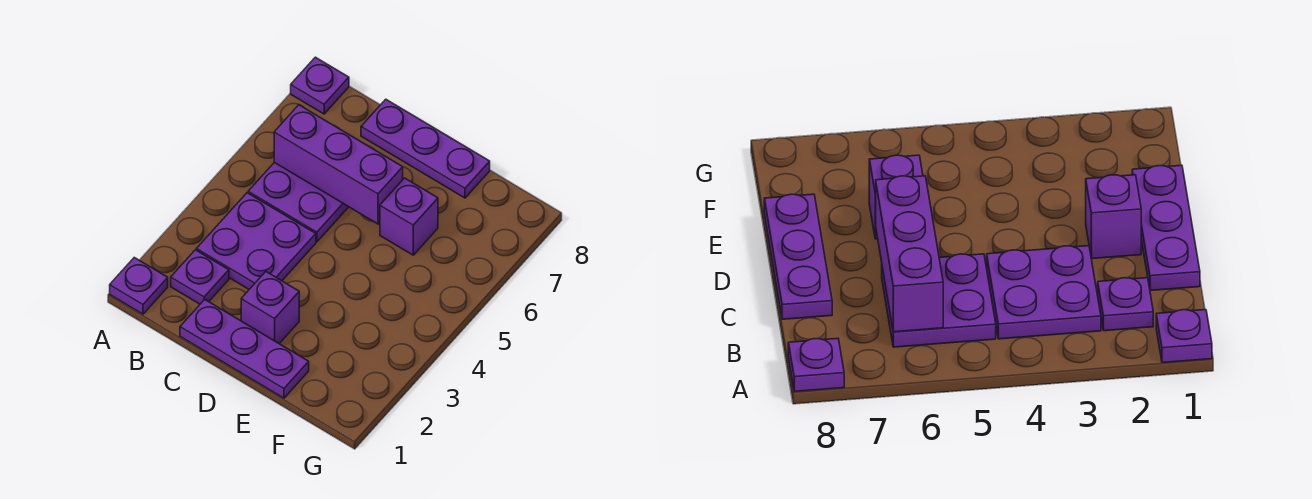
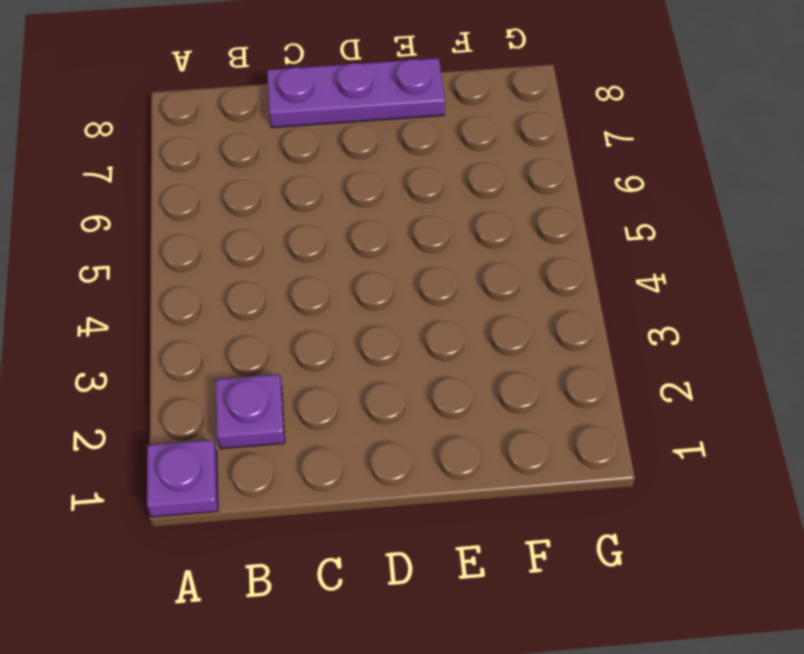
none -> purple 1x1 plate [291,57,349,114]
none -> purple 2x2 plate [197,193,316,289]

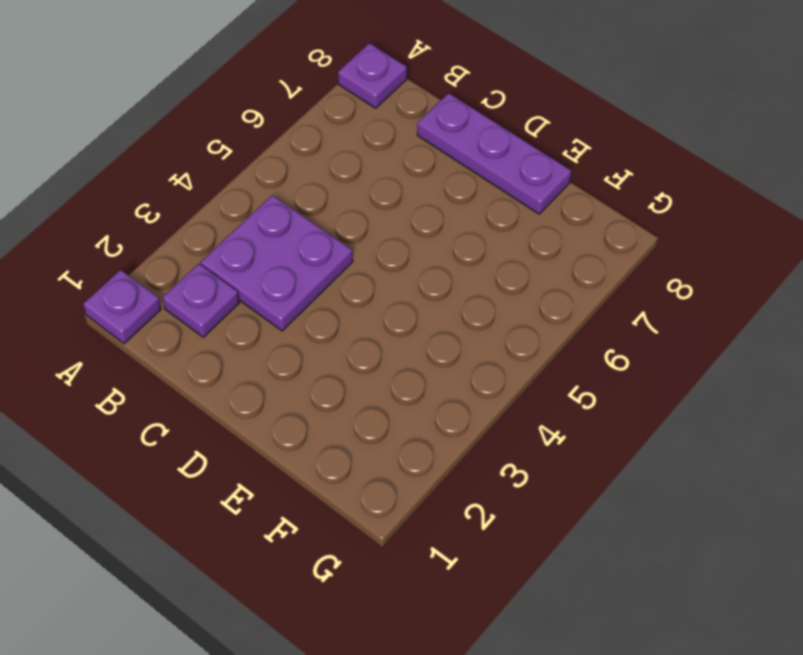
none -> purple 2x2 plate [248,162,348,242]
none -> purple 1x3 plate [180,300,309,398]

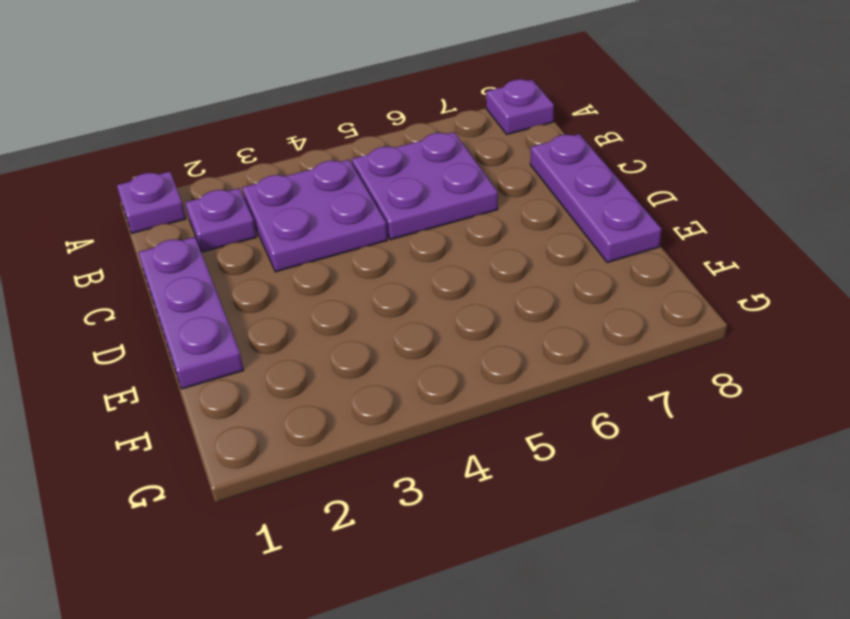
none -> purple 1x1 brick [241,272,299,344]
none -> purple 1x1 brick [380,178,438,255]

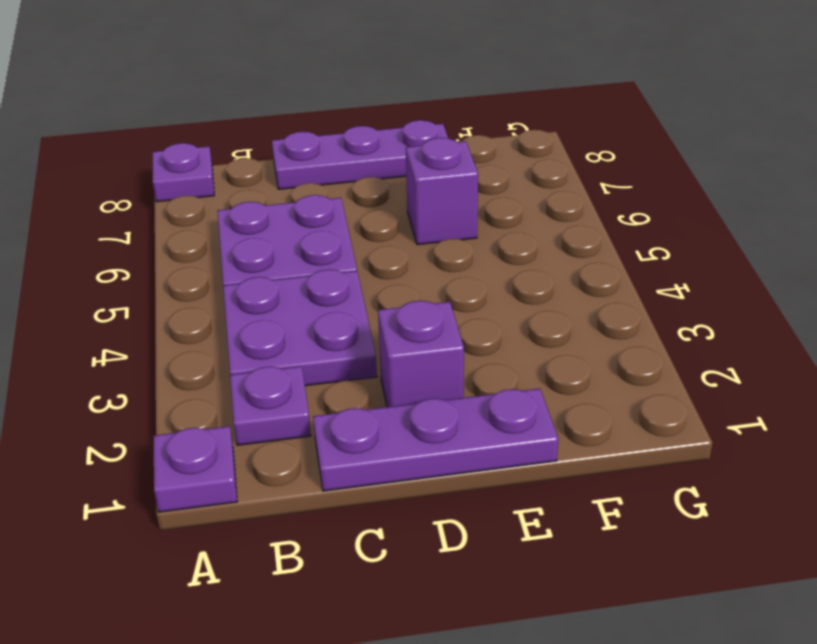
none -> purple 1x3 brick [274,105,403,224]

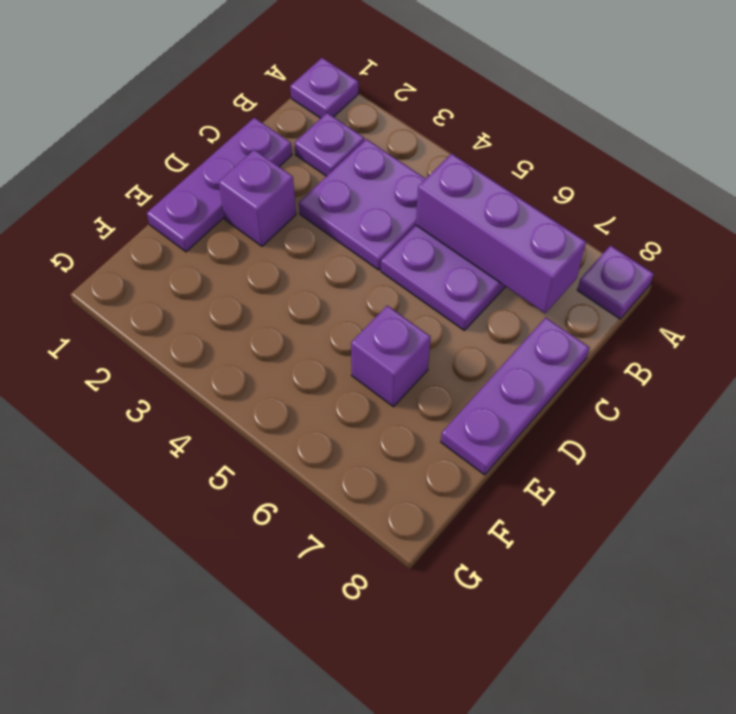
purple 1x3 brick [416,154,586,313] -> purple 1x3 brick turned to [274,105,403,224]

